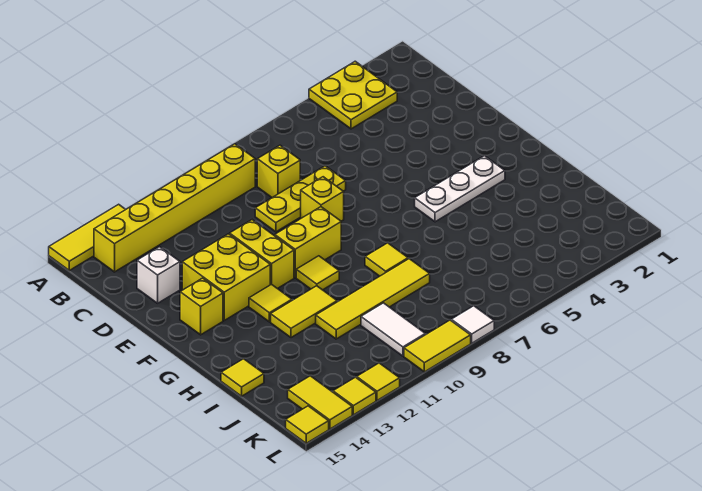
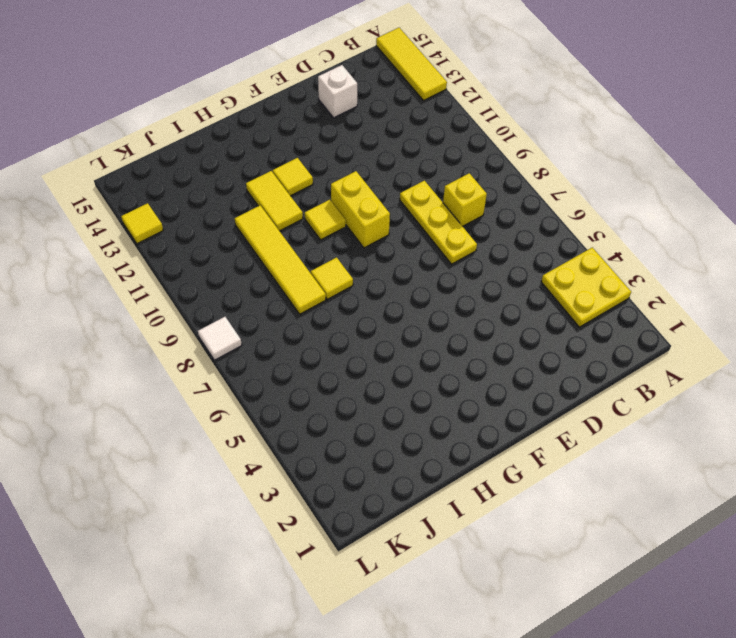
none -> yellow 1x6 brick [94,144,255,272]
none -> yellow 1x1 brick [301,177,344,221]
none -> yellow 1x2 brick [230,220,294,289]

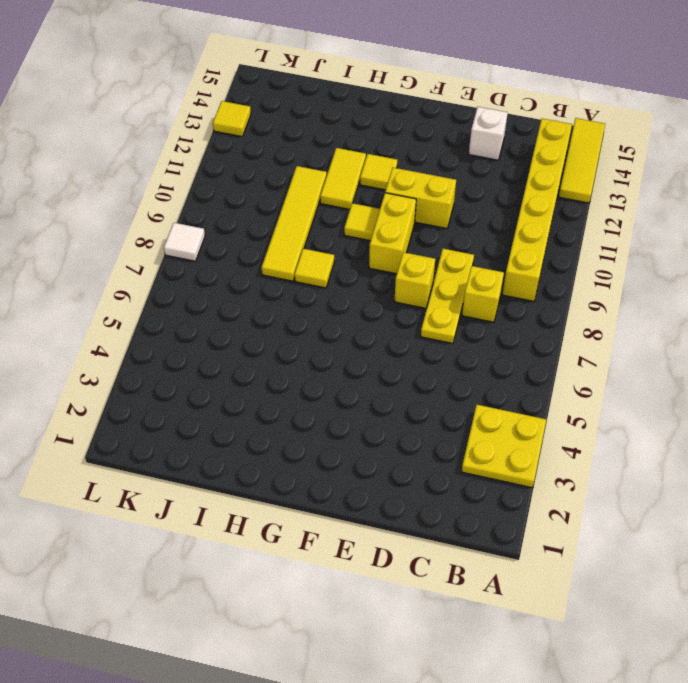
none -> yellow 2x2 brick [182,234,270,320]
none -> yellow 1x1 brick [180,278,223,335]
none -> white 1x3 plate [415,156,505,222]

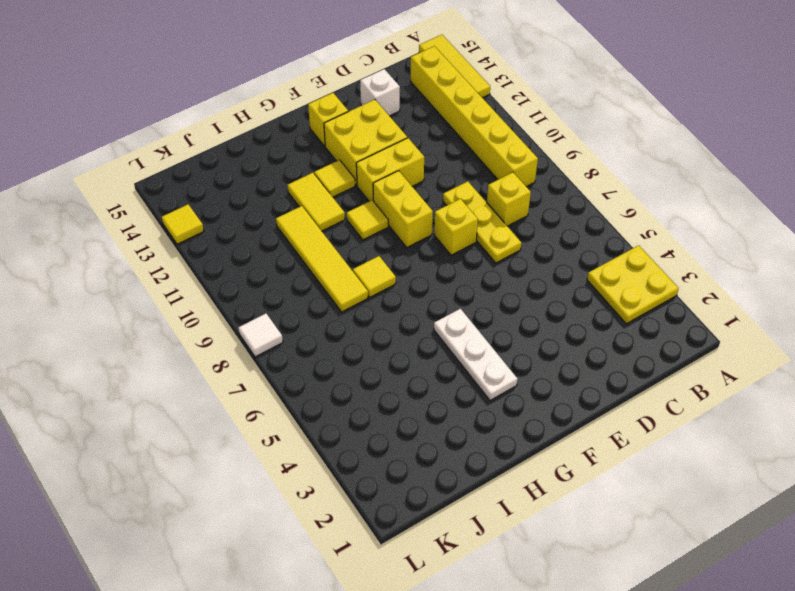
none -> yellow 1x1 tile [221,359,264,396]
none -> white 1x2 tile [361,303,425,356]
none -> yellow 1x2 tile [288,376,352,429]

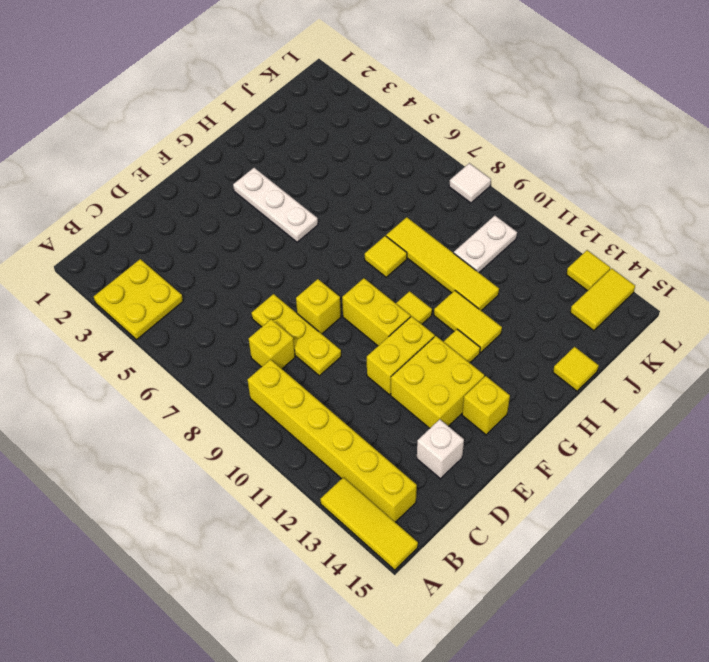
white 1x2 plate [454,216,517,272] -> white 1x2 tile [361,303,425,356]
none -> yellow 1x2 tile [404,320,471,372]
none -> yellow 1x1 tile [357,363,400,401]
none -> yellow 1x1 tile [286,406,329,443]

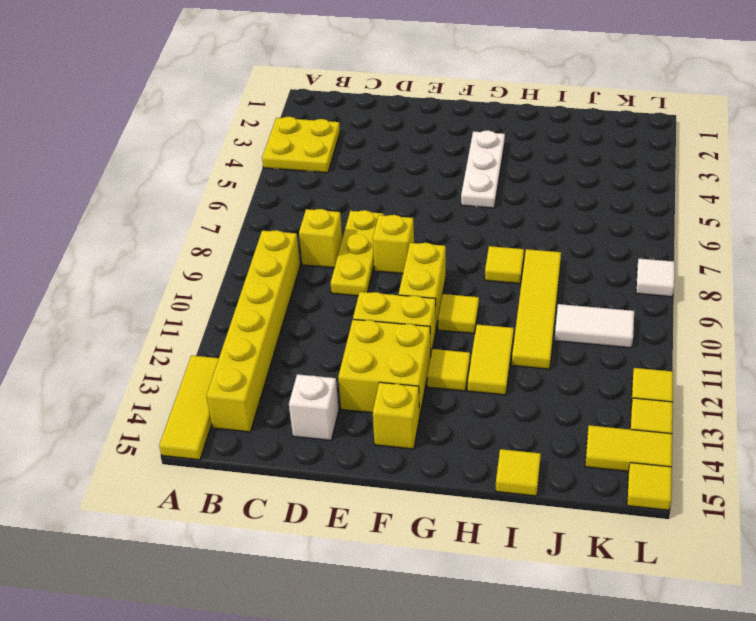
none -> yellow 1x2 tile [404,320,471,372]

